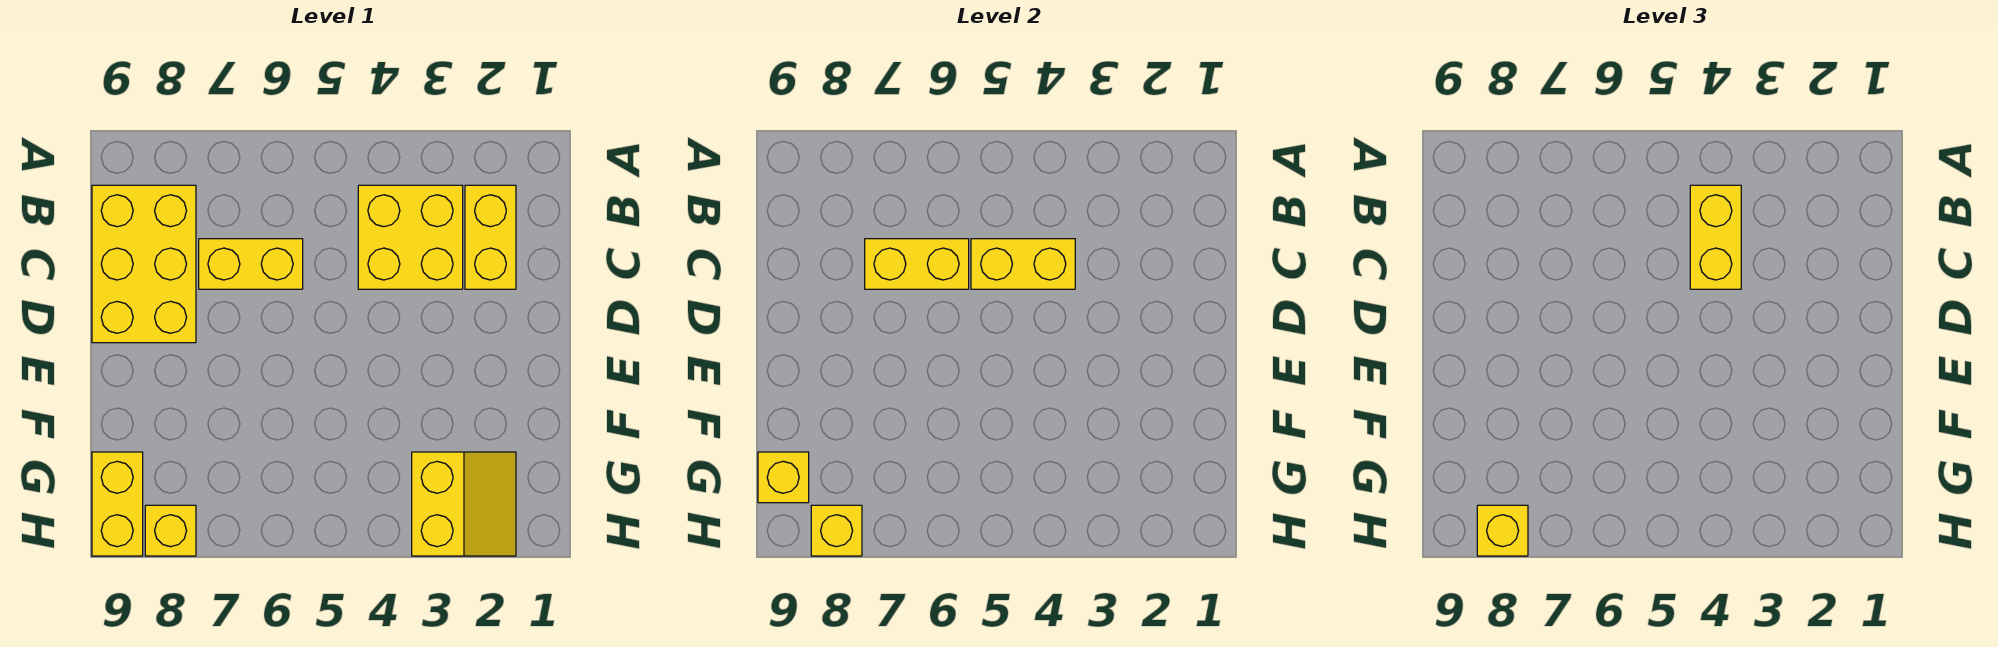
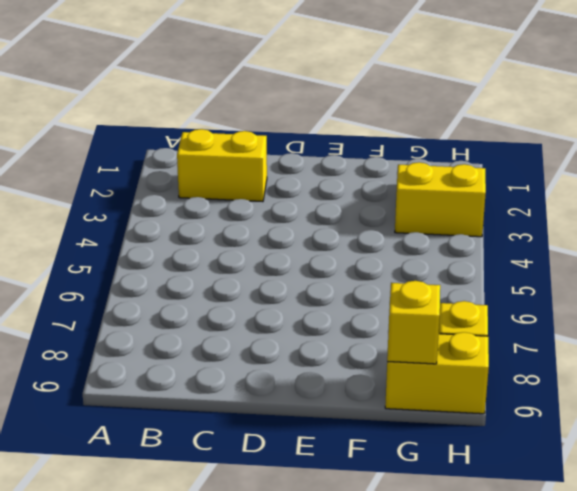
none -> yellow 2x2 brick [358,185,463,289]
none -> yellow 2x3 brick [92,185,196,343]
none -> yellow 1x2 brick [199,239,303,289]

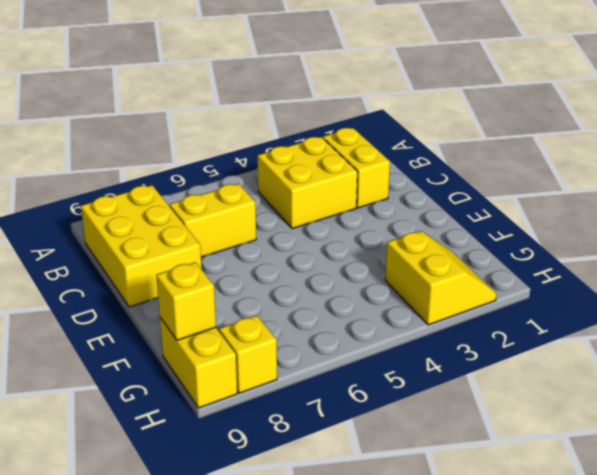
none -> yellow 1x2 brick [971,239,1075,289]
none -> yellow 1x2 brick [865,239,969,289]
none -> yellow 1x1 brick [811,505,862,556]

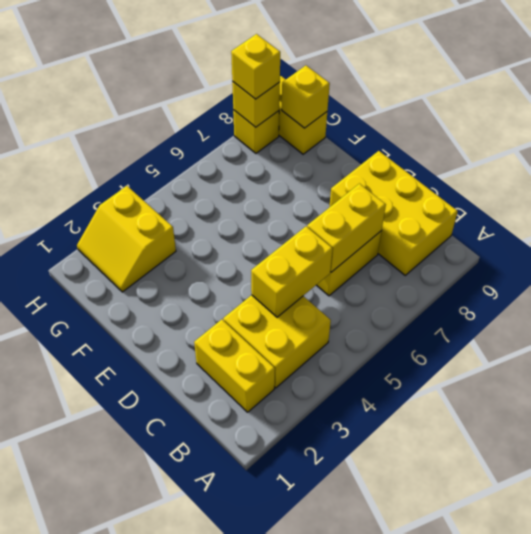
none -> yellow 1x2 brick [1690,185,1741,289]

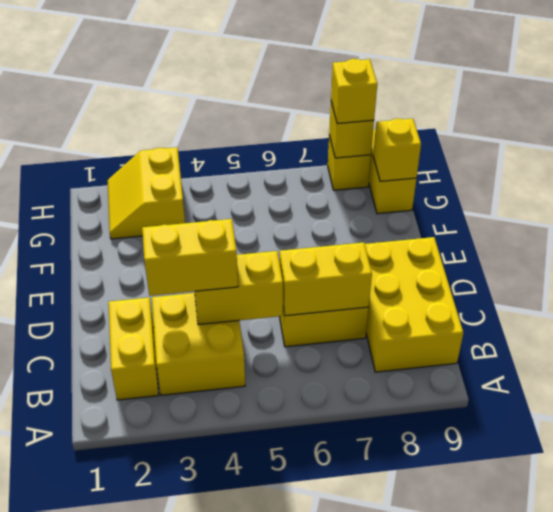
yellow 1x2 brick [142,219,238,296] -> yellow 1x2 brick turned to [1690,185,1741,289]

